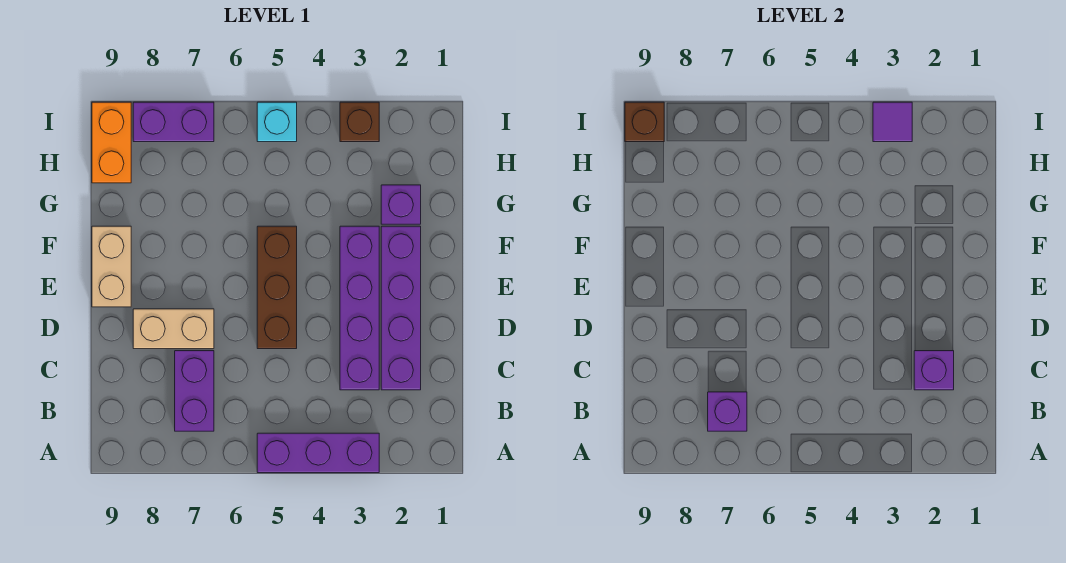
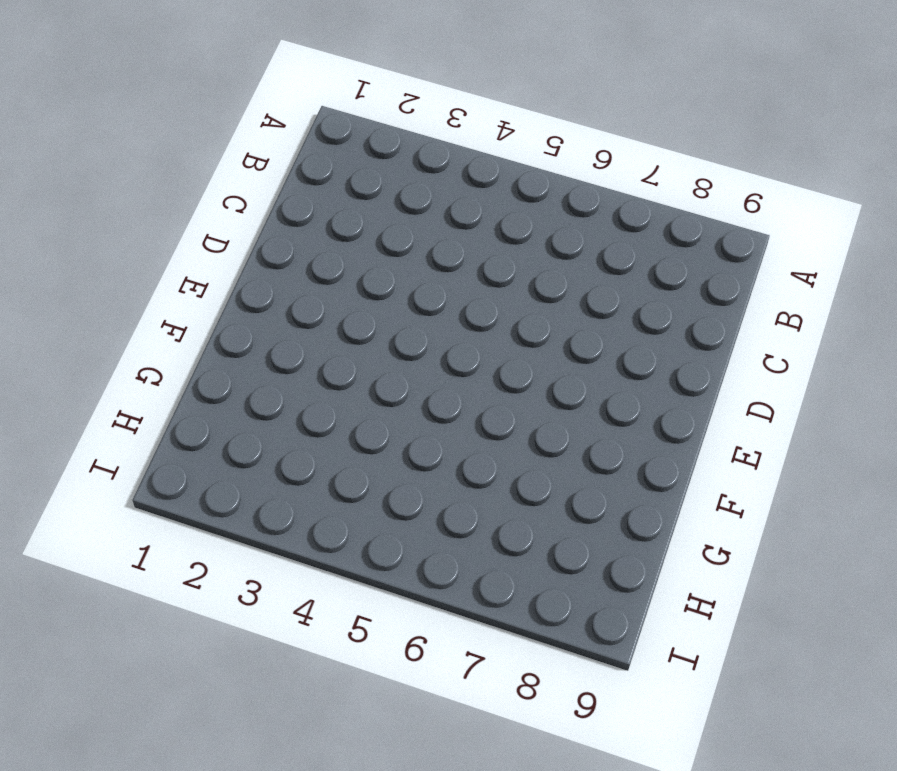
none -> purple 1x3 brick [257,433,379,473]
none -> purple 1x2 brick [175,351,214,431]
none -> purple 1x4 brick [381,226,421,390]

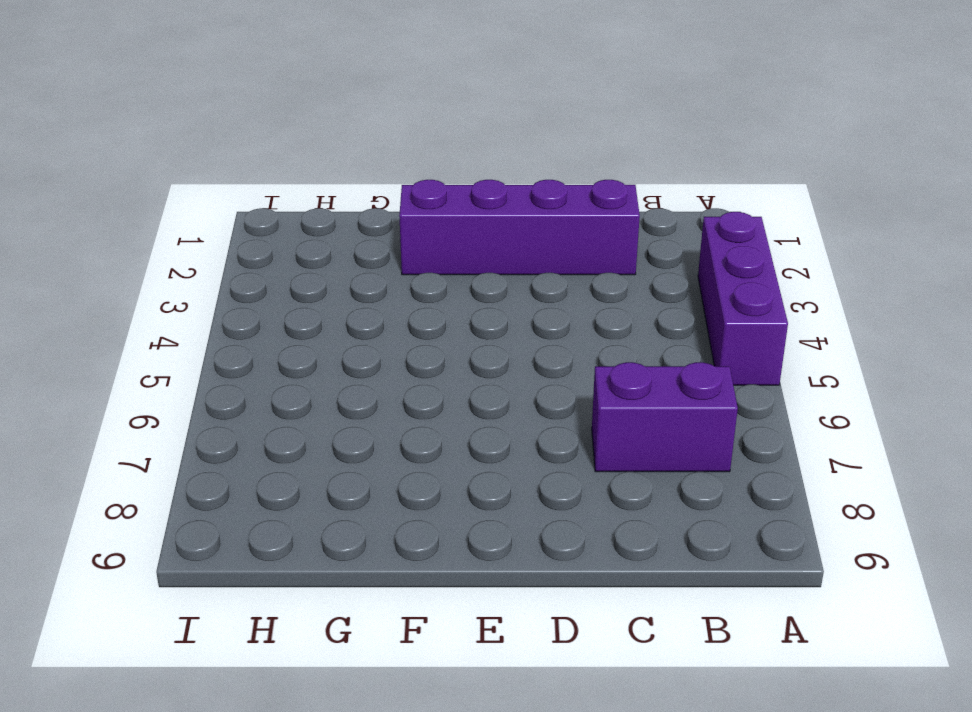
none -> purple 1x4 brick [340,226,379,390]
none -> brown 1x3 brick [257,226,297,349]
none -> tan 1x2 brick [133,309,214,349]

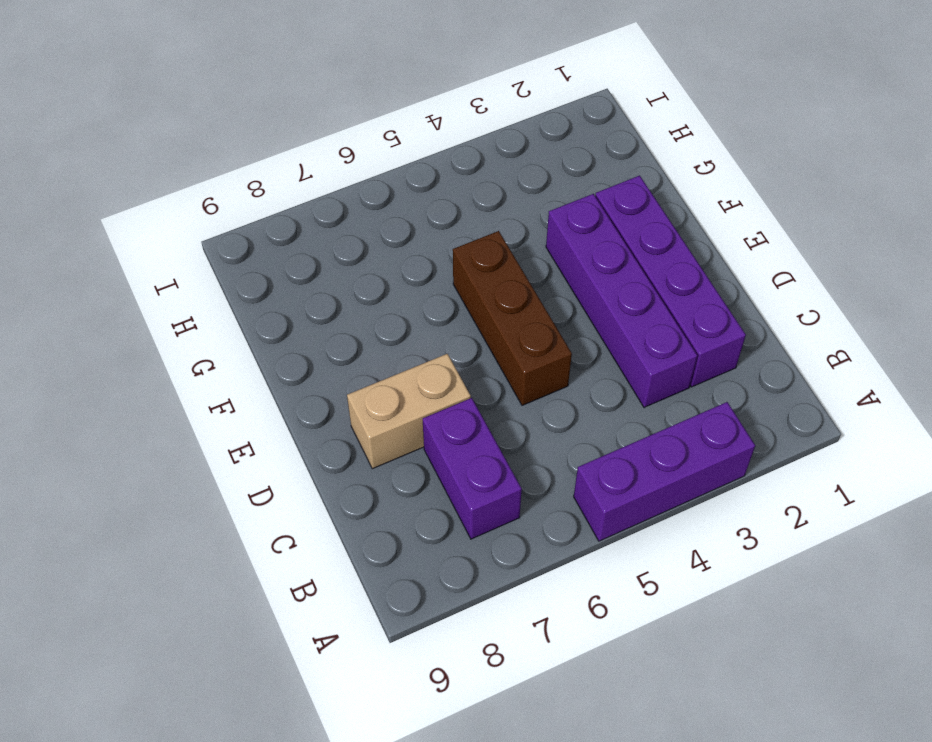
none -> tan 1x2 brick [92,226,131,307]
none -> purple 1x1 brick [381,185,421,224]
none -> orange 1x2 brick [92,102,131,183]

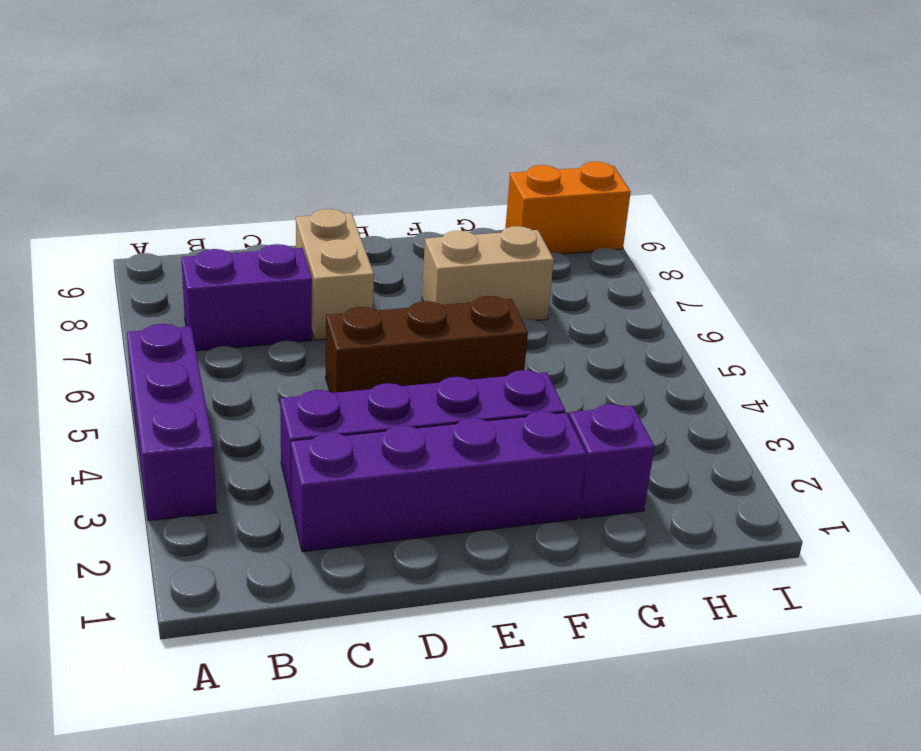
tan 1x2 brick [422,226,554,321] -> tan 1x2 brick moved to [92,226,131,307]
none -> brown 1x1 brick [340,102,379,142]
none -> cyan 1x1 brick [257,102,297,142]
none -> purple 1x2 brick [133,102,214,142]

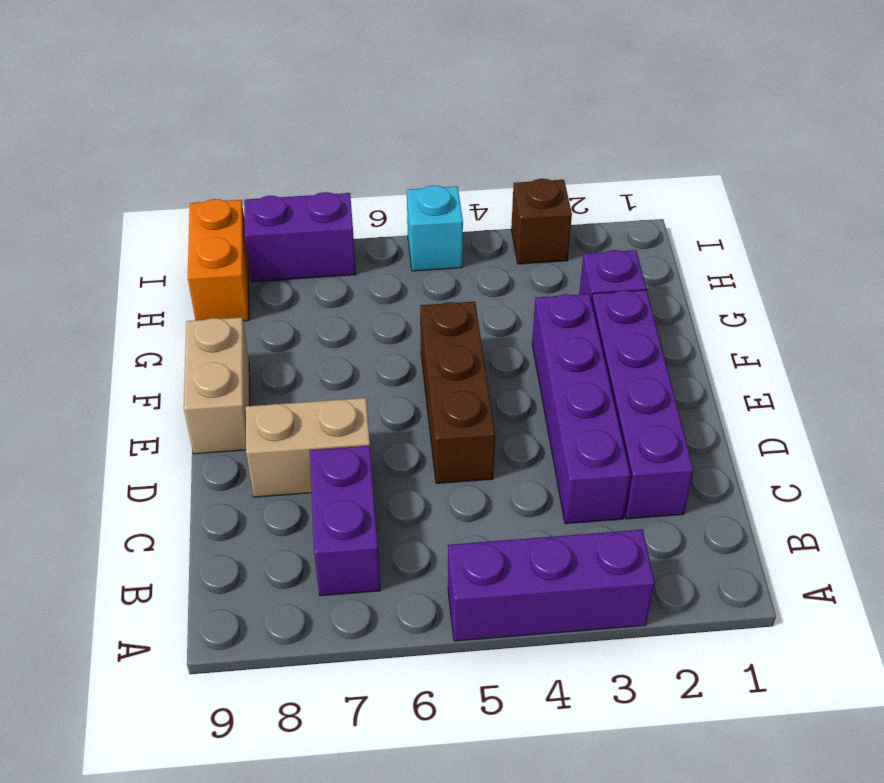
none -> purple 1x1 brick [708,392,747,431]
none -> purple 1x1 brick [914,351,954,390]
none -> purple 1x1 tile [873,102,912,142]

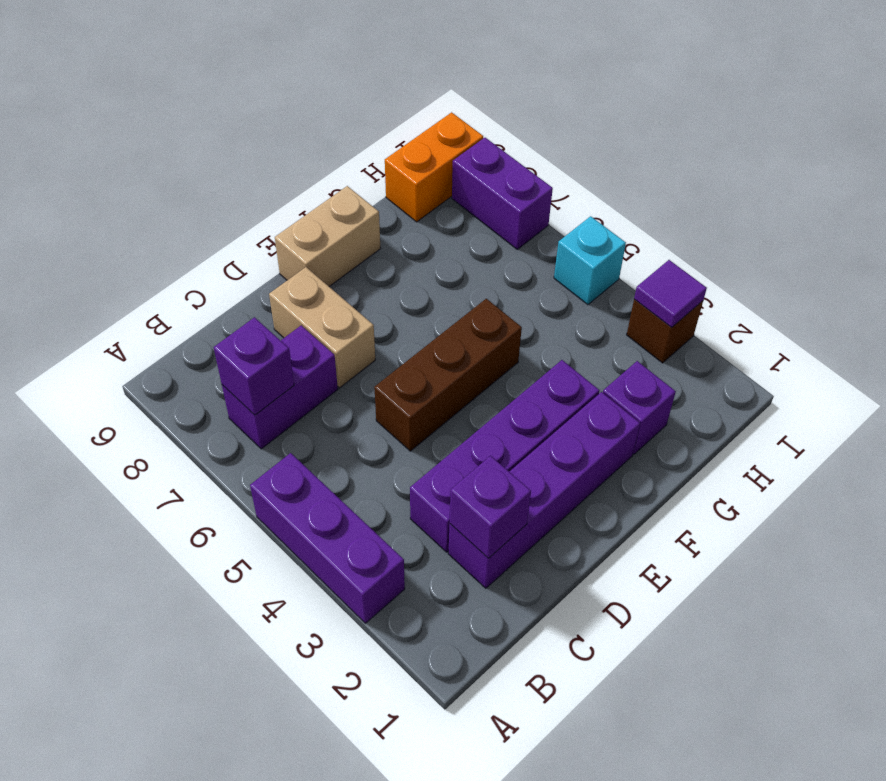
none -> brown 1x1 brick [625,102,664,142]

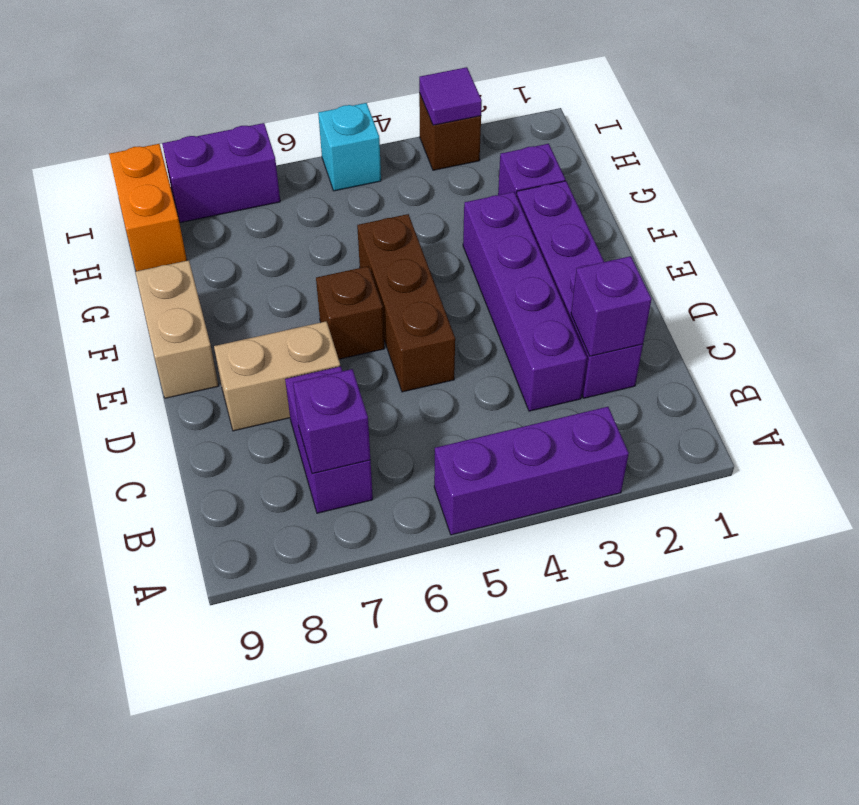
brown 1x1 brick [316,266,384,359] -> brown 1x1 brick moved to [625,102,664,142]

